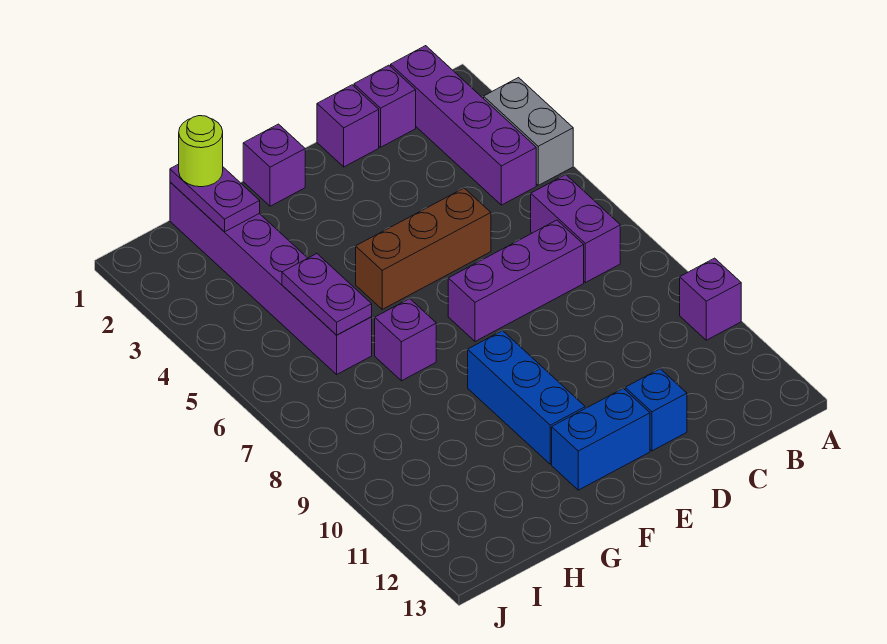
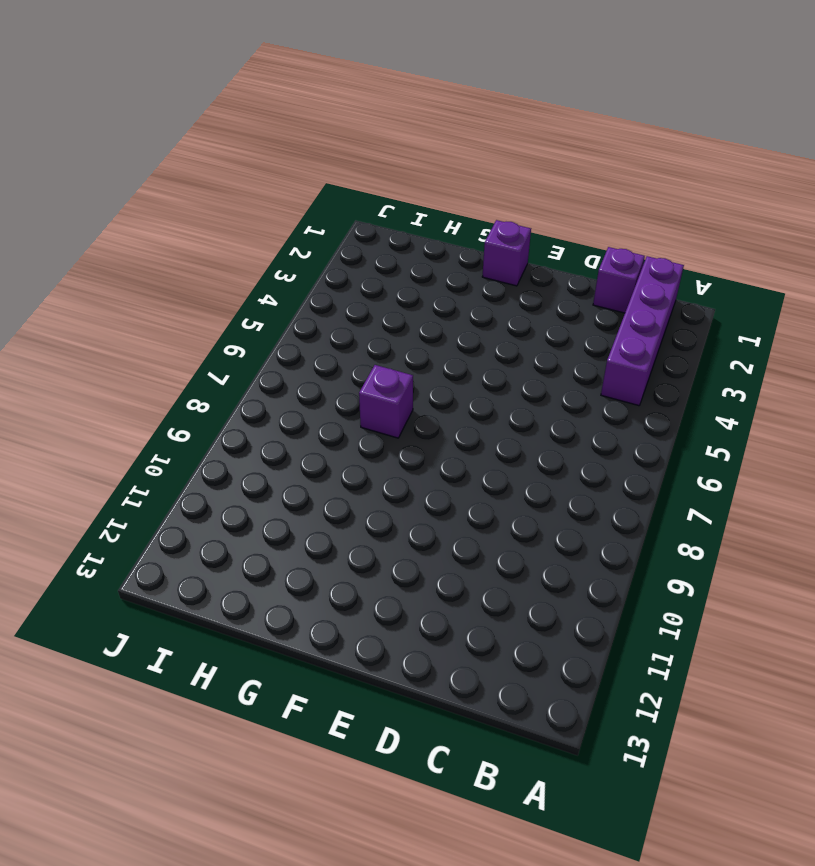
none -> grey 1x2 brick [484,78,573,185]
none -> purple 1x1 brick [680,258,741,340]
none -> purple 1x2 brick [531,175,620,283]

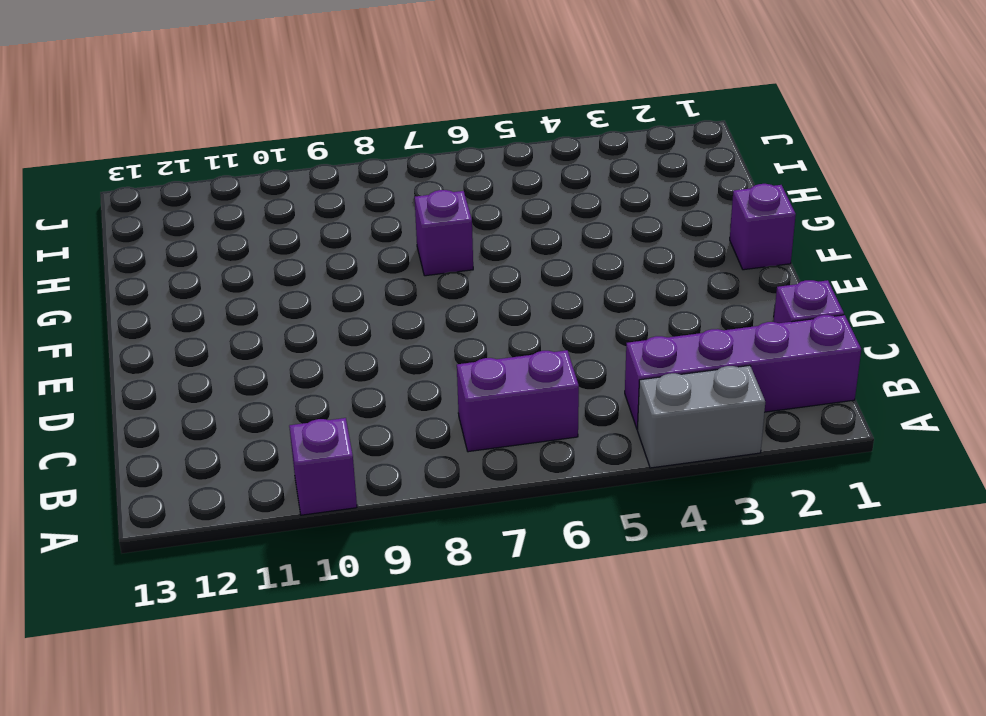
none -> purple 1x3 brick [448,220,584,341]
none -> purple 1x1 brick [317,85,379,167]
none -> brown 1x3 brick [356,188,491,309]

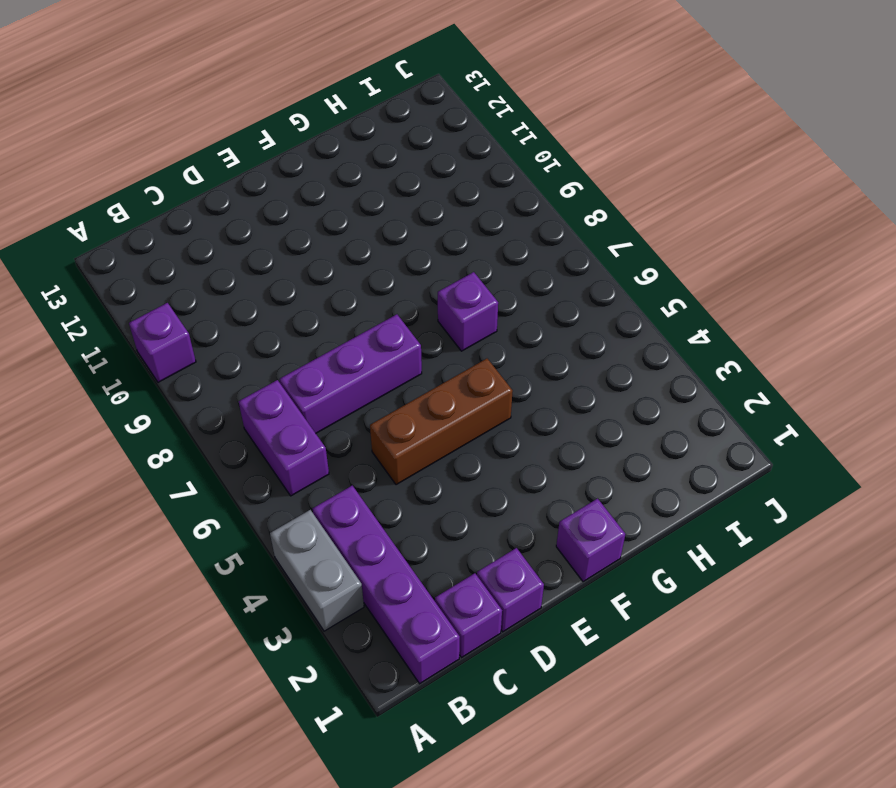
none -> blue 1x1 brick [625,369,687,451]
none -> blue 1x2 brick [552,388,650,490]
none -> blue 1x3 brick [468,331,585,464]

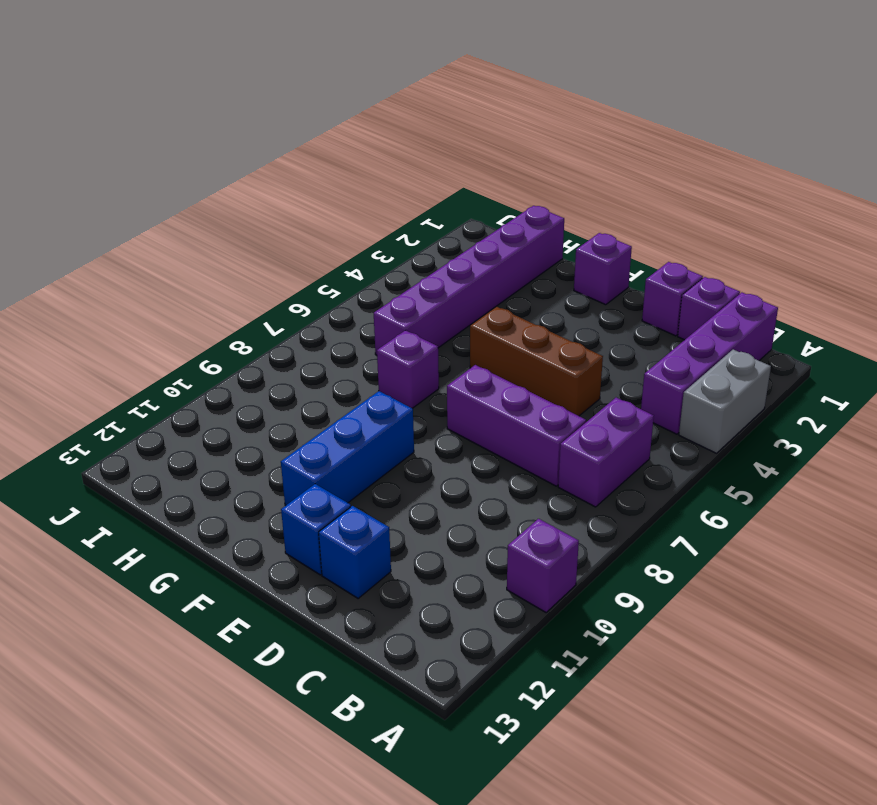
blue 1x1 brick [281,484,351,575] -> blue 1x2 brick [552,388,650,490]
none -> purple 1x2 plate [170,164,260,232]
none -> purple 1x2 plate [282,254,372,335]
none -> lime 1x1 round brick [179,116,223,187]

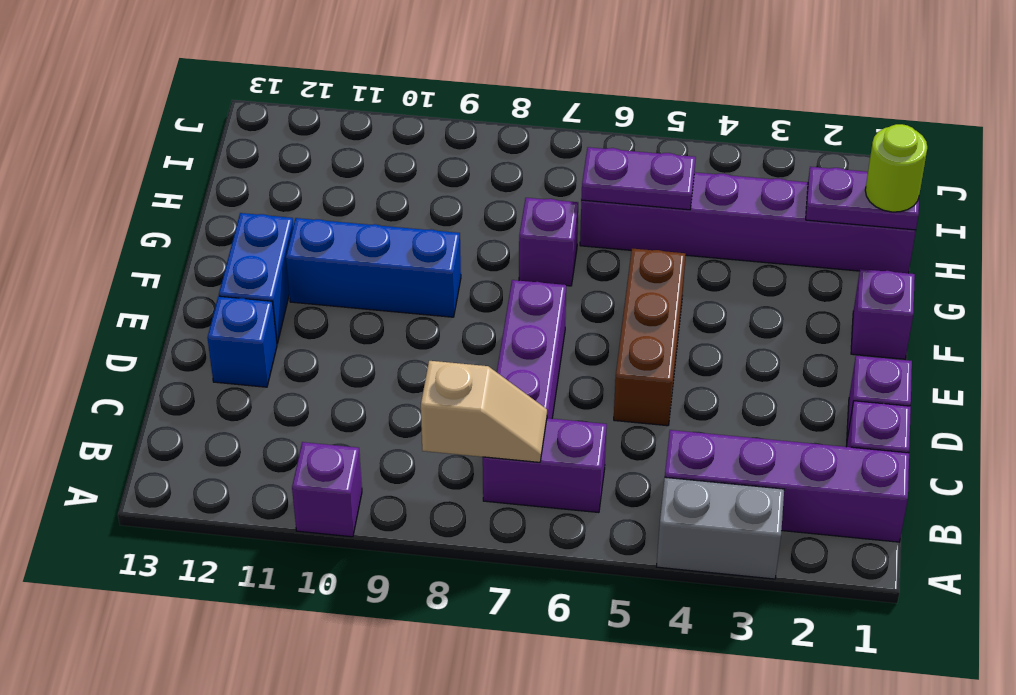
tan 1x2 slope [421,361,547,462] -> none

